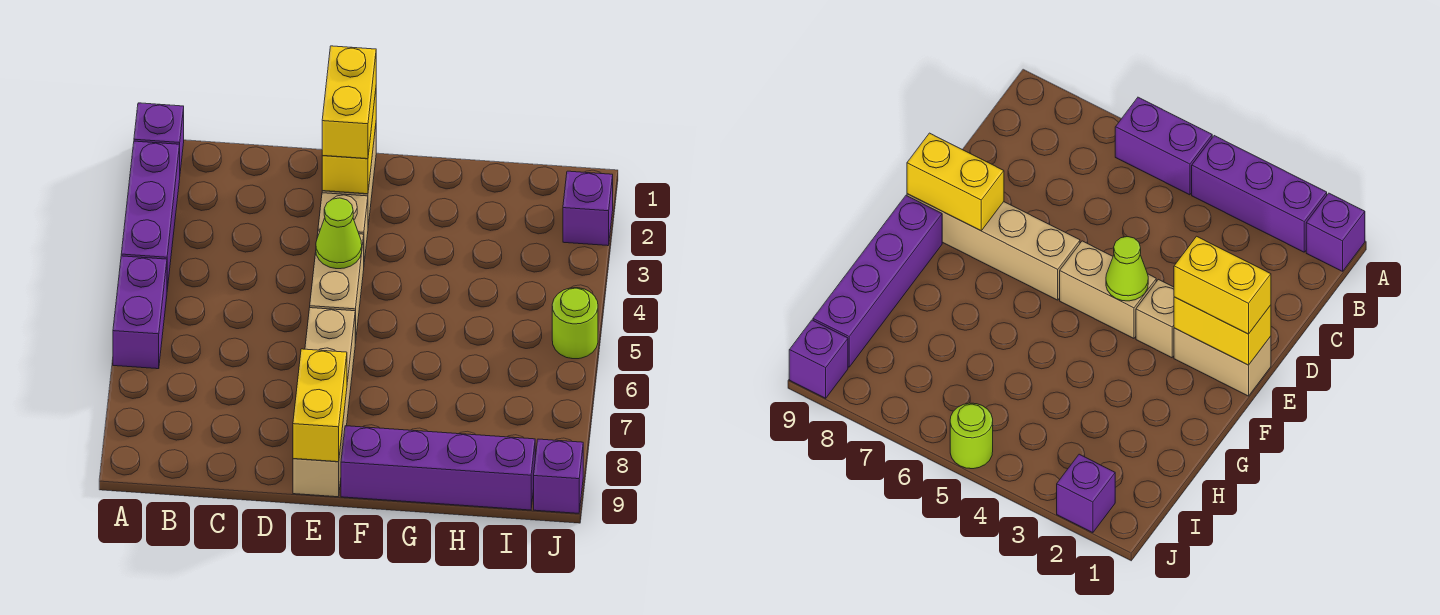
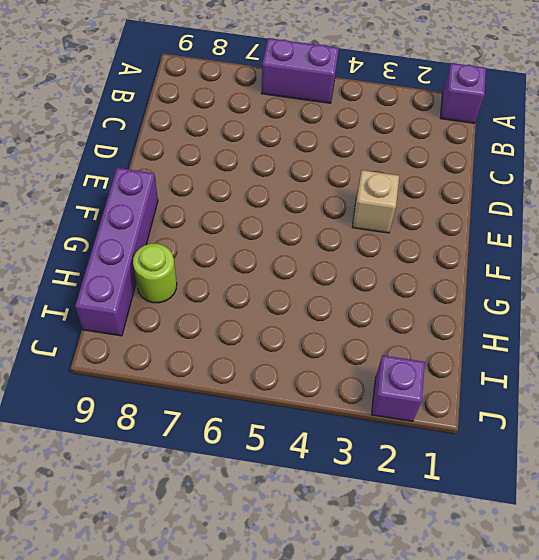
lime 1x1 round brick [133,244,177,303] -> lime 1x1 round brick moved to [552,288,598,359]
none -> purple 1x3 brick [121,141,180,289]
none -> tan 1x2 brick [1174,328,1271,396]
none -> tan 1x2 brick [310,231,364,343]

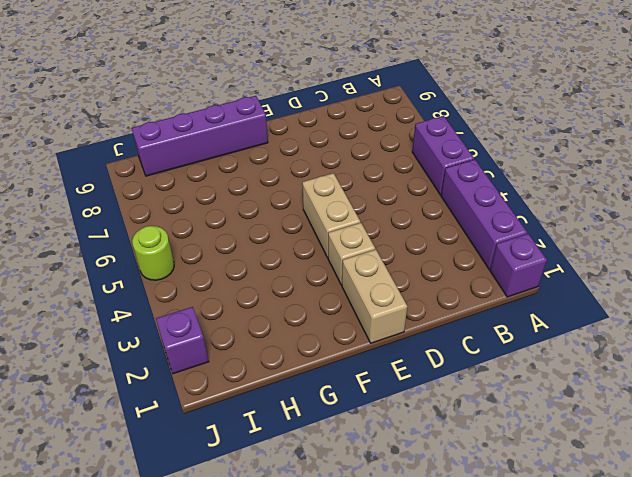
none -> tan 1x4 brick [293,308,355,497]
none -> purple 1x1 brick [534,439,583,513]
none -> yellow 1x2 brick [322,91,376,194]

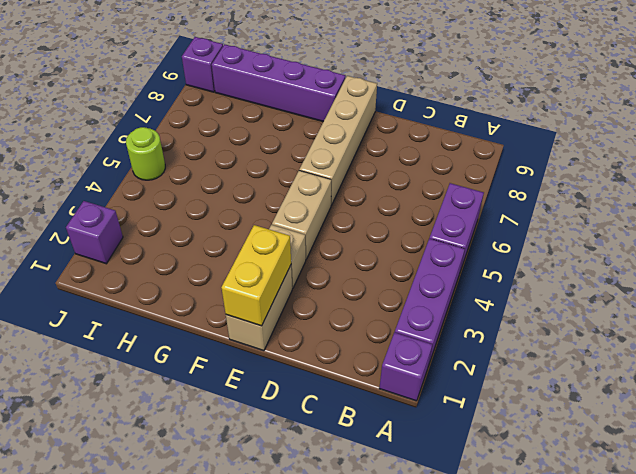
none -> lime 1x1 cone [316,198,362,269]
none -> yellow 1x2 brick [293,349,347,462]
none -> yellow 1x2 brick [322,46,376,159]

